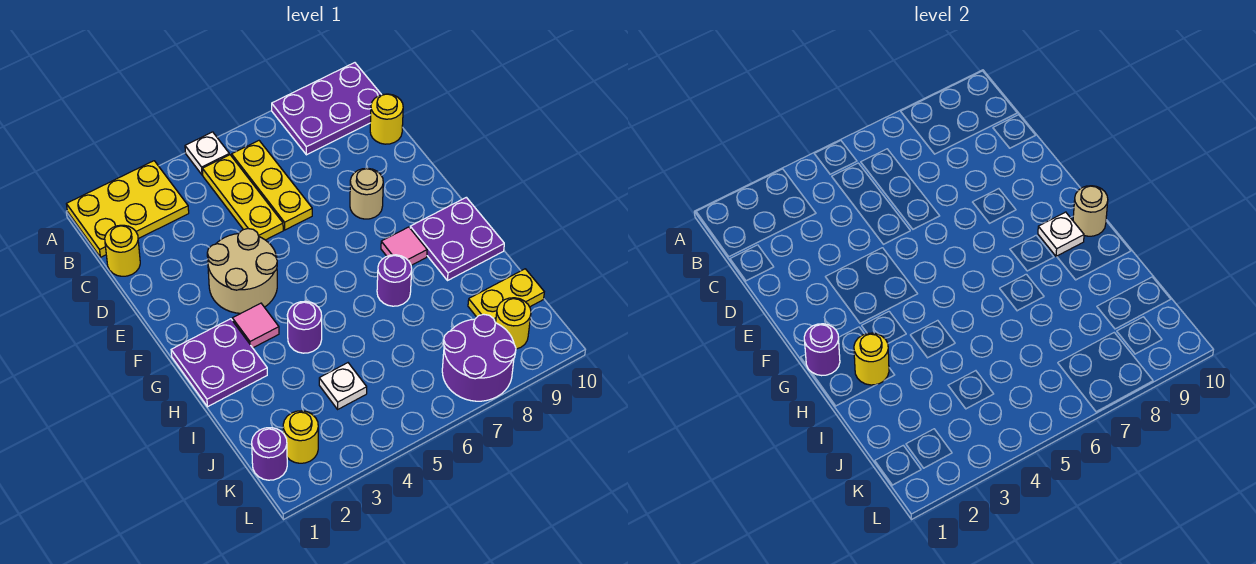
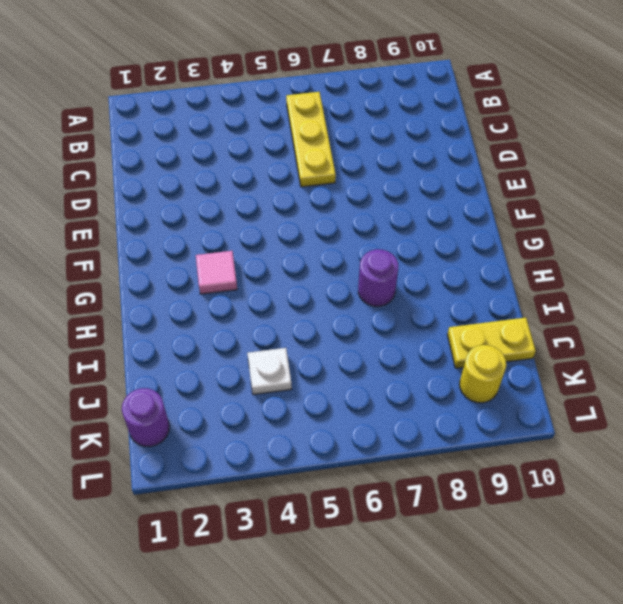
none -> yellow 2x3 plate [67,161,189,257]
none -> white 1x1 plate [185,132,229,175]
none -> purple 2x3 plate [272,63,381,155]

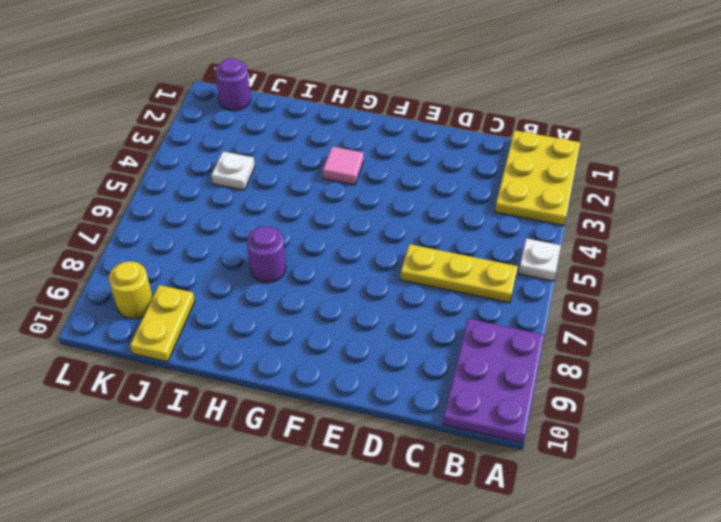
none -> yellow 1x3 plate [202,155,283,240]
none -> yellow 1x1 round brick [105,225,140,276]
none -> yellow 1x1 round brick [370,94,403,144]

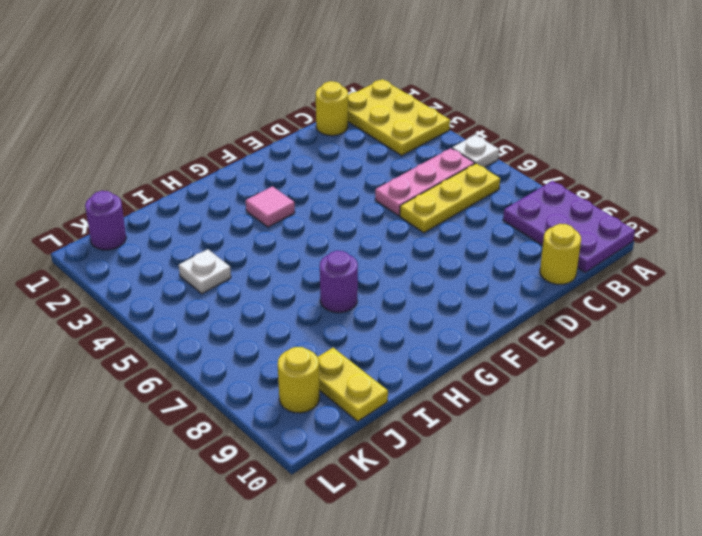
pink 1x3 plate [375,148,475,216] -> yellow 1x3 plate [202,155,283,240]
none -> tan 2x2 round brick [207,229,277,313]
none -> tan 1x1 round brick [350,168,383,219]
none -> purple 2x2 plate [171,319,267,407]

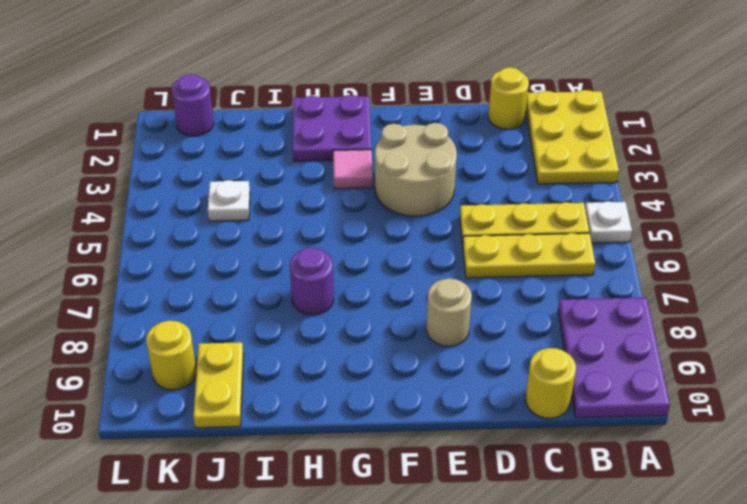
none -> pink 1x1 tile [381,227,427,265]
none -> purple 2x2 plate [410,197,504,281]
none -> purple 1x1 round brick [287,301,322,353]

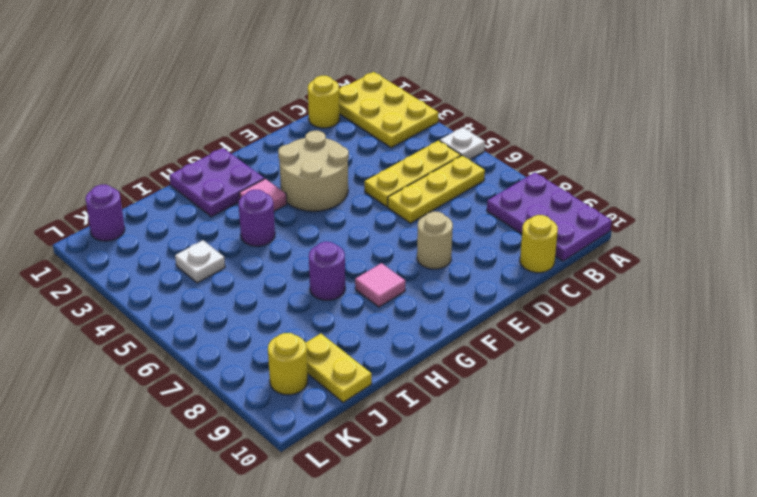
none -> purple 2x2 plate [410,197,504,281]
none -> yellow 1x1 round brick [283,411,318,463]
none -> purple 2x2 round brick [442,314,516,401]

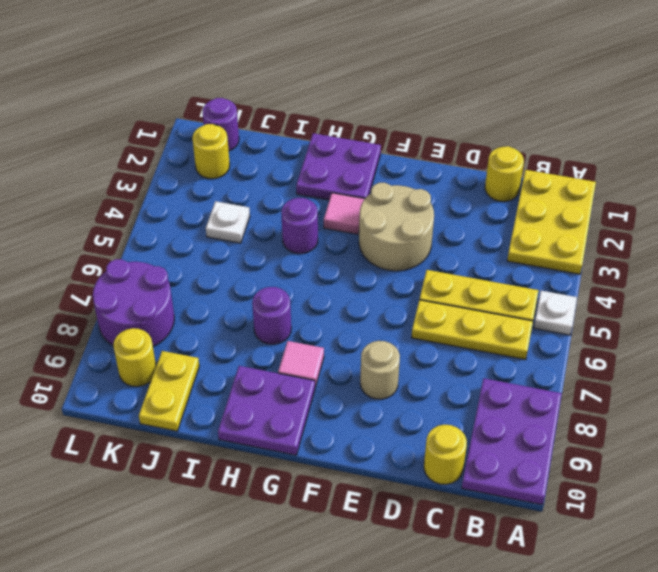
none -> purple 1x1 round brick [804,324,840,376]
none -> white 1x1 plate [1038,212,1084,257]
none -> tan 1x1 round brick [1073,186,1108,236]

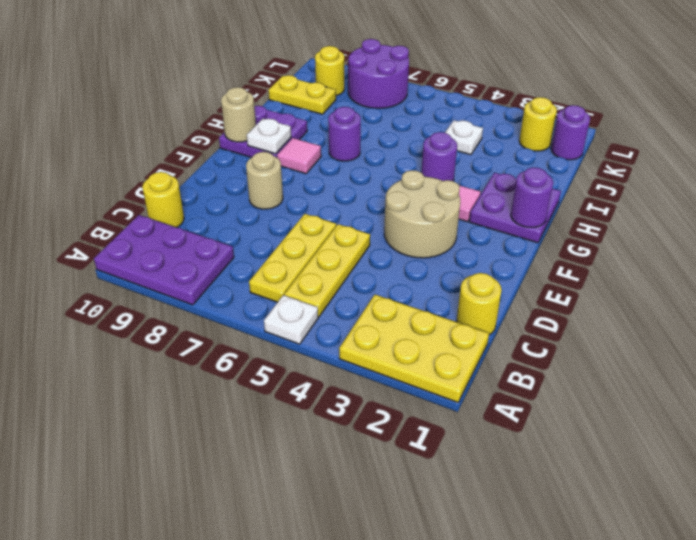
none -> yellow 1x1 round brick [854,333,889,385]

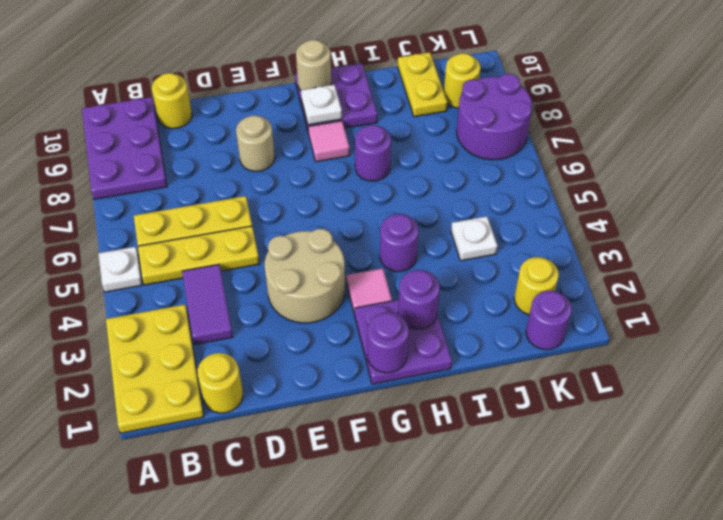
purple 1x2 tile [182,264,233,344] -> none
purple 1x1 round brick [398,270,440,329] -> yellow 1x1 round brick [854,333,889,385]

